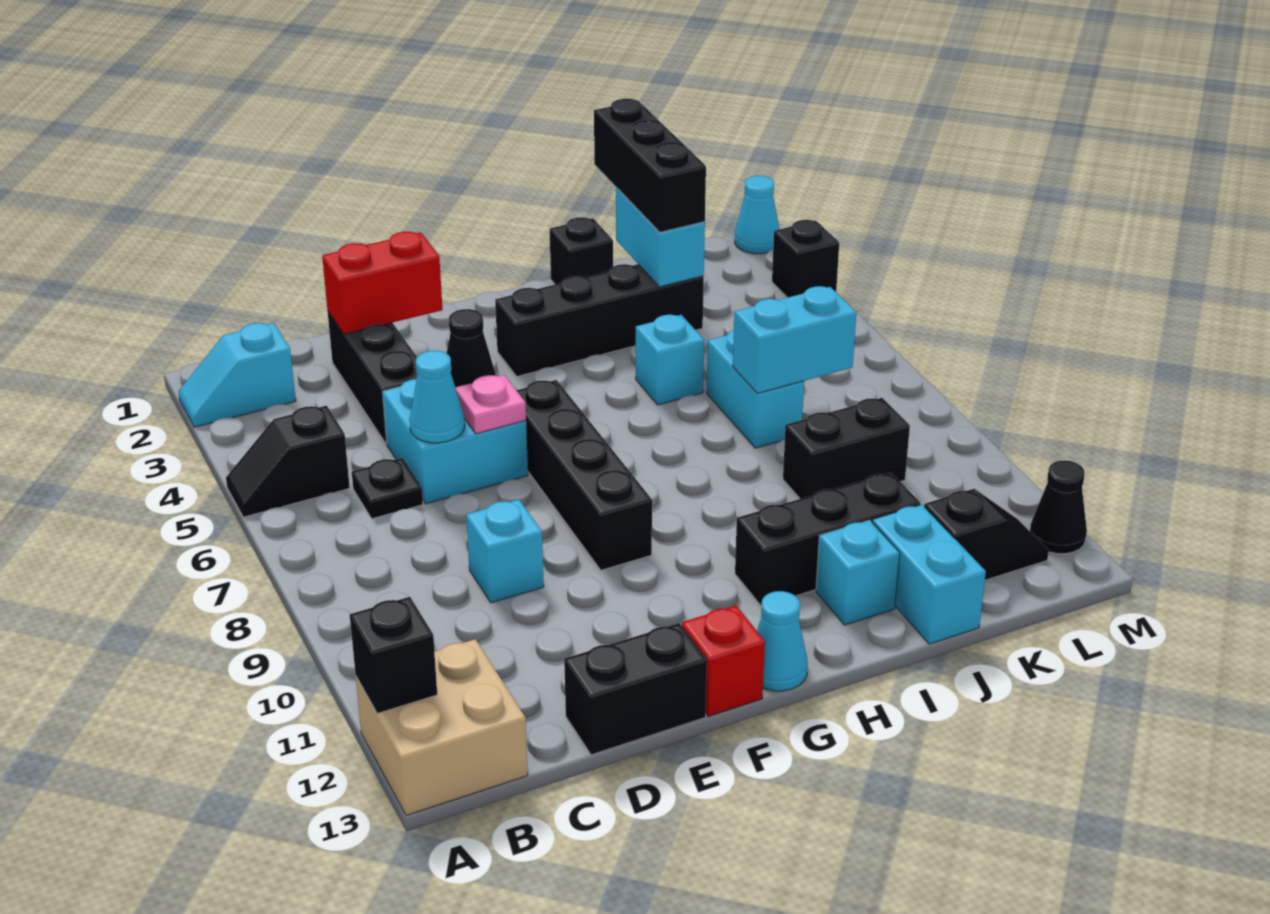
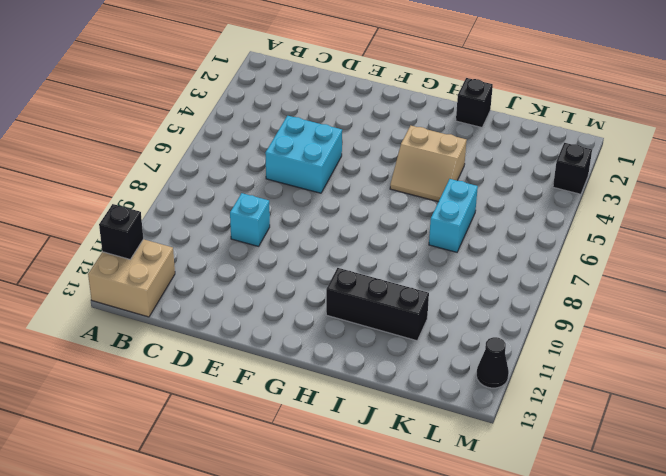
tan 2x2 slope [390,125,467,202] -> cyan 1x1 brick [636,315,704,405]
none -> cyan 1x2 slope [178,323,296,427]
none -> black 1x2 slope [226,406,350,517]
none -> black 1x1 plate [352,458,423,519]
none -> black 1x3 brick [327,310,417,444]

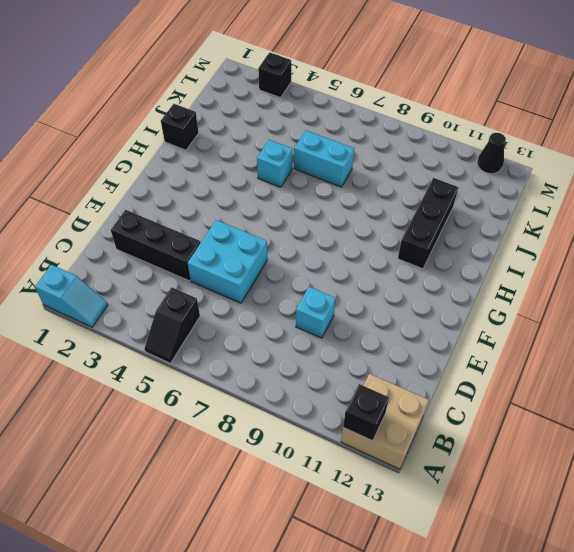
cyan 1x2 slope [35,265,108,327] -> cyan 1x2 slope turned to [178,323,296,427]
none -> black 1x1 plate [352,458,423,519]
none -> black 1x2 brick [564,623,707,755]
none -> black 1x4 brick [517,380,652,570]
none -> red 1x1 brick [682,606,765,716]

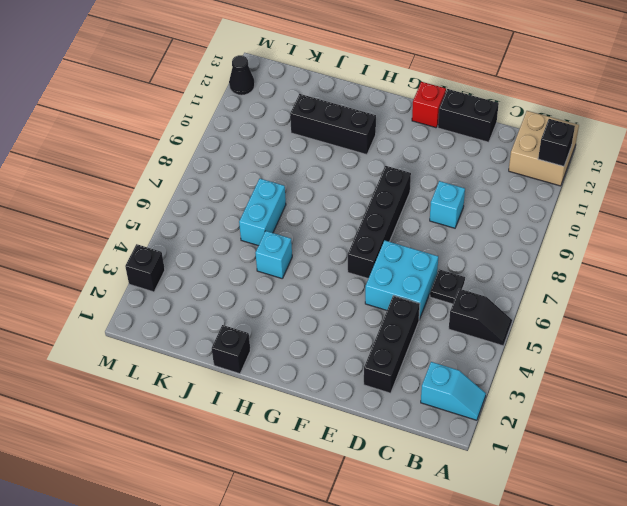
none -> black 1x4 brick [495,264,704,376]
none -> cyan 1x1 cone [757,591,808,691]
none -> cyan 1x1 brick [816,520,900,625]
none -> black 1x2 brick [783,398,910,499]

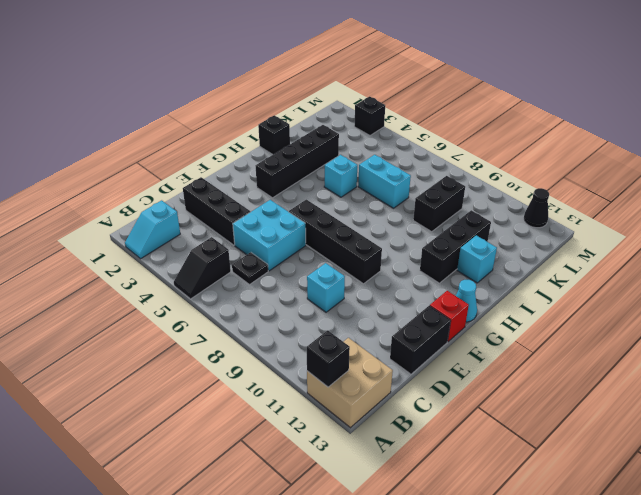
none -> cyan 1x2 brick [872,505,986,644]
none -> black 1x2 slope [924,489,1049,580]
none -> cyan 1x1 cone [735,176,780,254]
none -> red 1x2 brick [322,232,443,334]

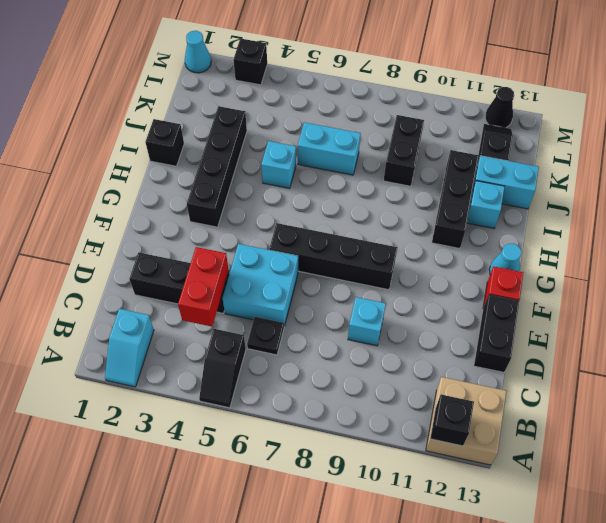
red 1x2 brick [178,247,229,327] -> red 1x2 brick moved to [322,232,443,334]
none -> cyan 1x1 cone [409,350,465,443]
none -> black 1x1 cone [447,309,496,387]
none -> pink 1x1 plate [455,375,526,434]
none -> cyan 1x2 brick [616,187,705,287]

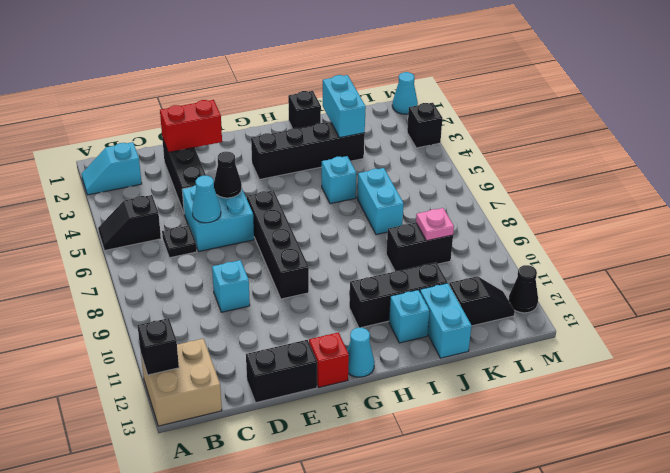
pink 1x1 plate [416,208,454,241] -> pink 1x1 plate moved to [455,375,526,434]
none -> cyan 1x2 brick [733,286,856,394]
none -> black 1x3 brick [594,99,706,232]

